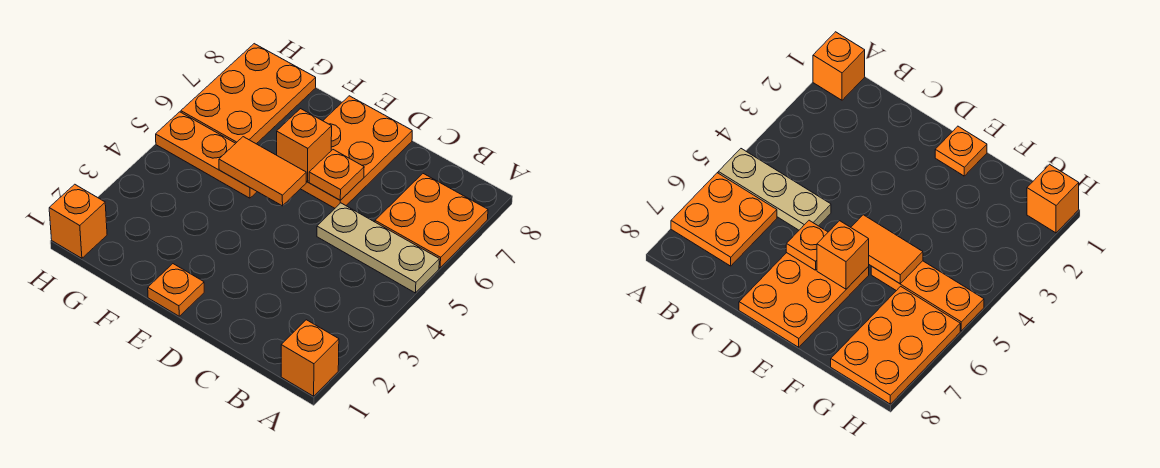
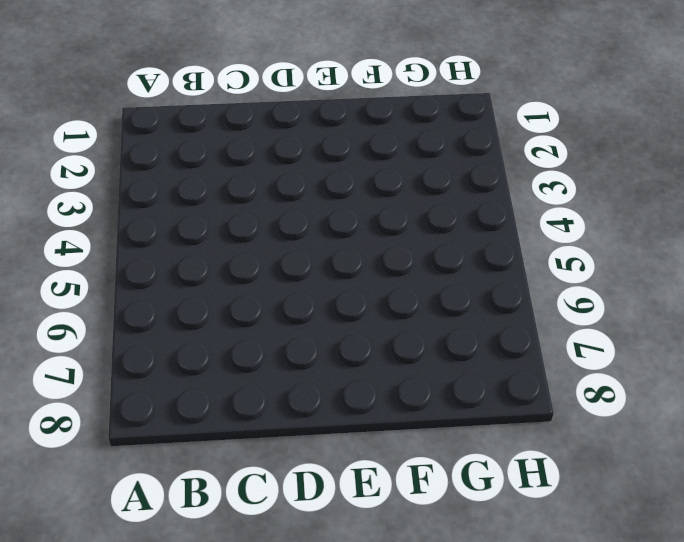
none -> orange 1x1 brick [281,320,339,396]
none -> tan 1x3 plate [317,203,439,293]

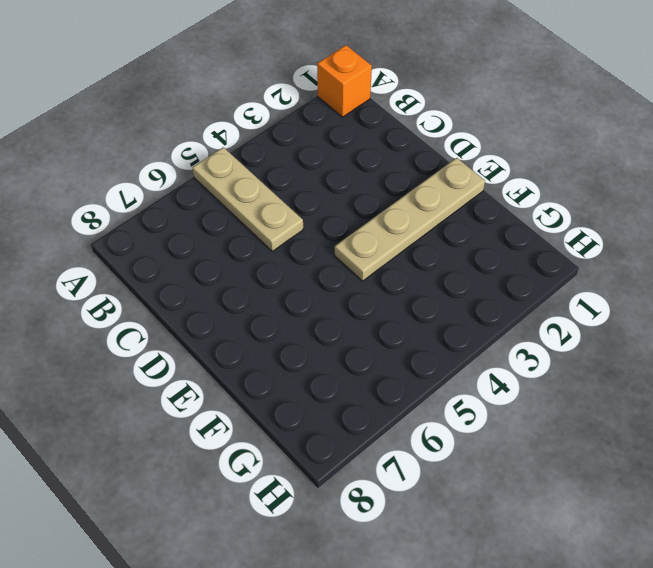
tan 1x4 plate [335,158,485,281] -> orange 1x1 plate [148,264,204,316]
none -> orange 2x2 plate [375,174,488,268]
none -> orange 2x3 plate [301,96,412,208]

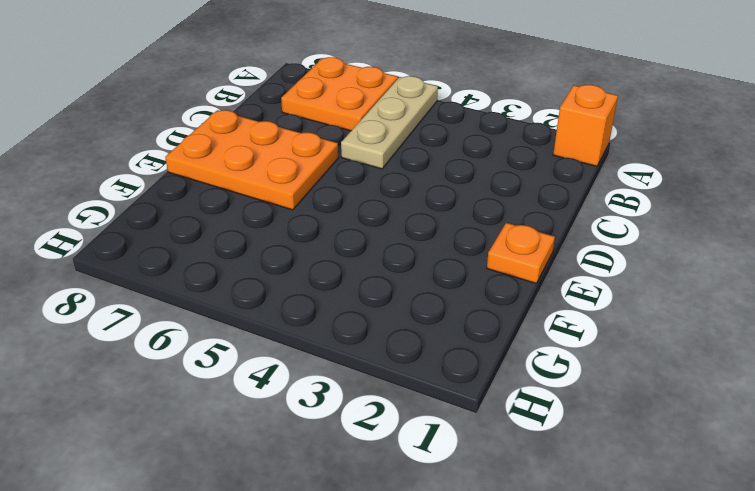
none -> orange 1x3 plate [156,112,257,198]
none -> orange 2x3 plate [181,44,316,144]

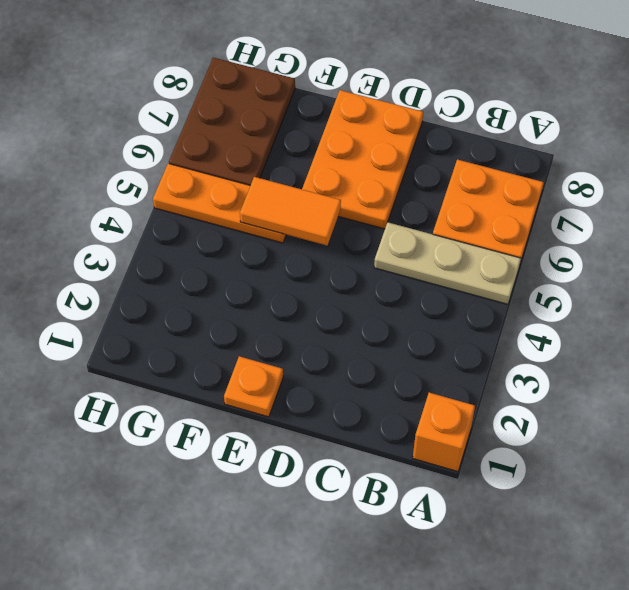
brown 2x3 plate [169,58,295,185] -> orange 2x3 plate [181,44,316,144]
none -> orange 1x1 brick [49,184,107,258]
none -> orange 1x1 plate [309,150,364,200]

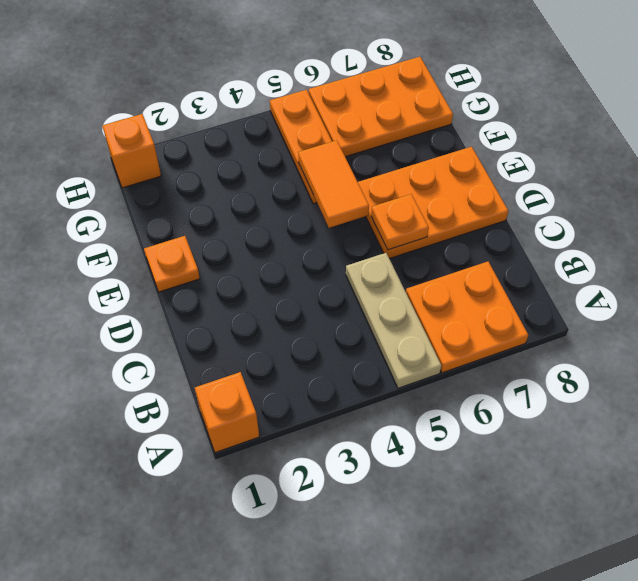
none -> orange 1x1 brick [277,109,332,182]

